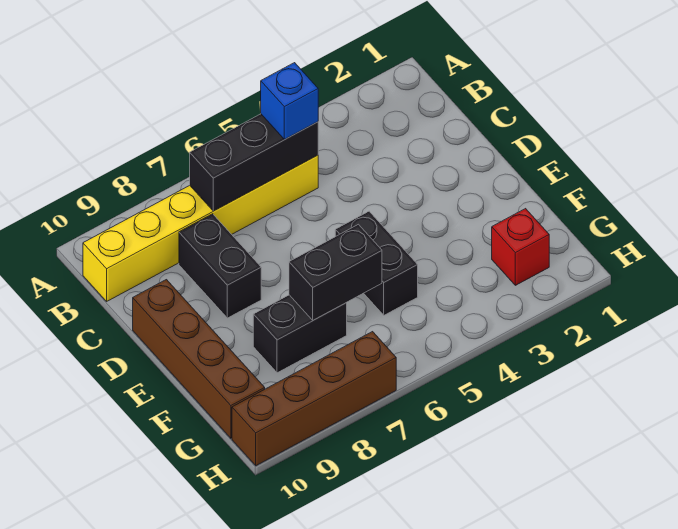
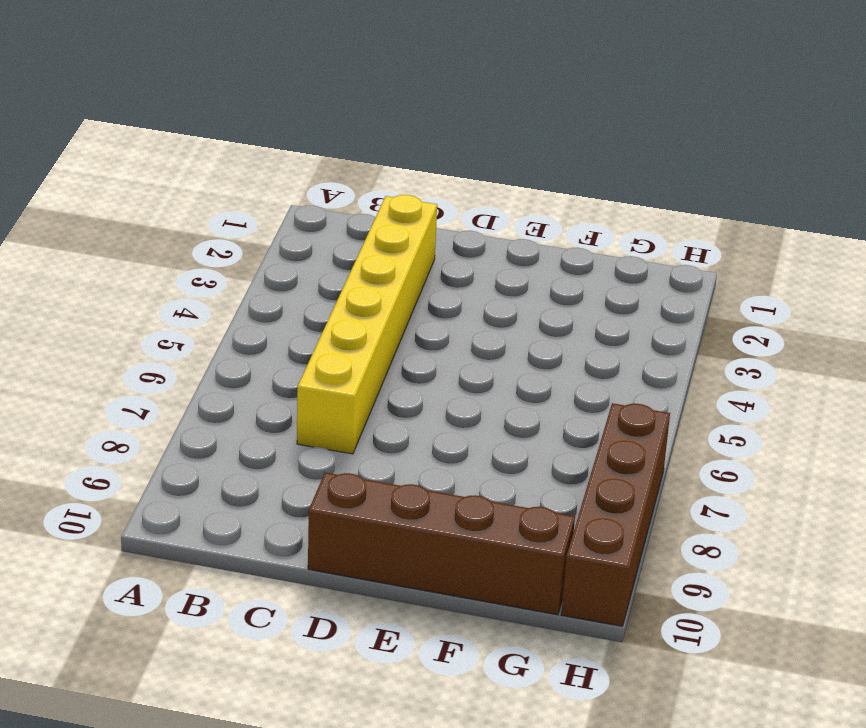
yellow 1x6 brick [297,195,437,454] -> yellow 1x6 brick moved to [83,155,318,301]
none -> black 1x2 brick [179,214,261,318]
none -> black 1x2 brick [335,211,418,315]

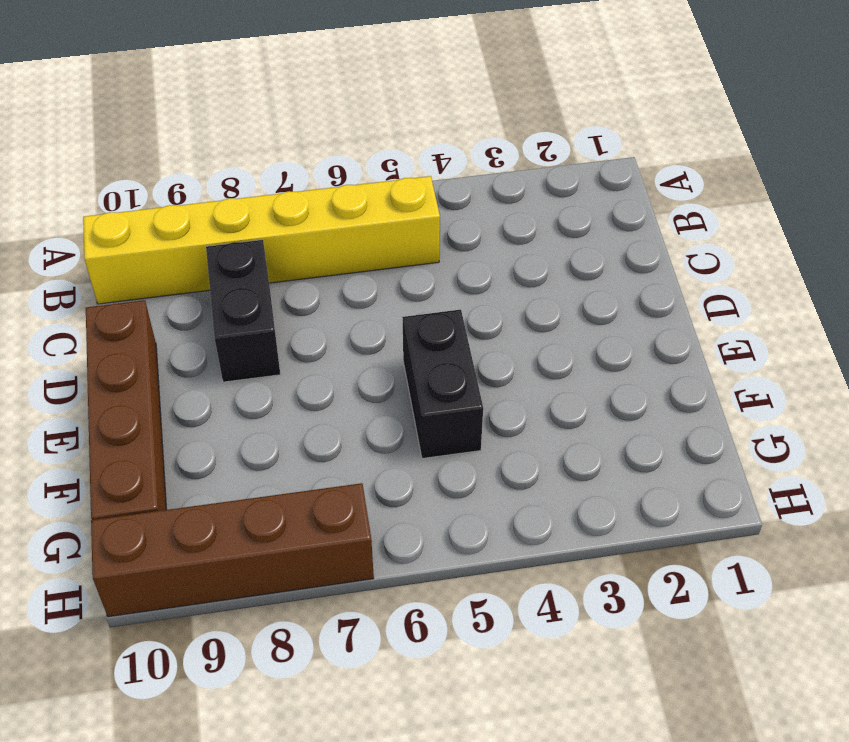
none -> black 1x2 brick [253,295,347,373]
none -> red 1x1 brick [492,209,549,285]

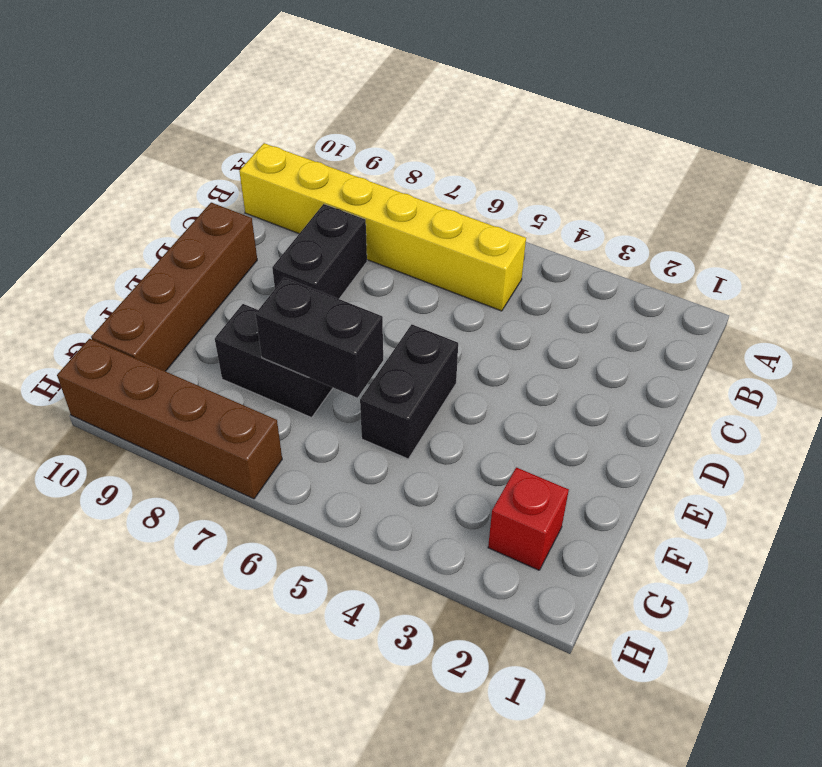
none -> black 1x3 brick [190,114,318,211]
none -> blue 1x1 brick [261,63,318,139]

